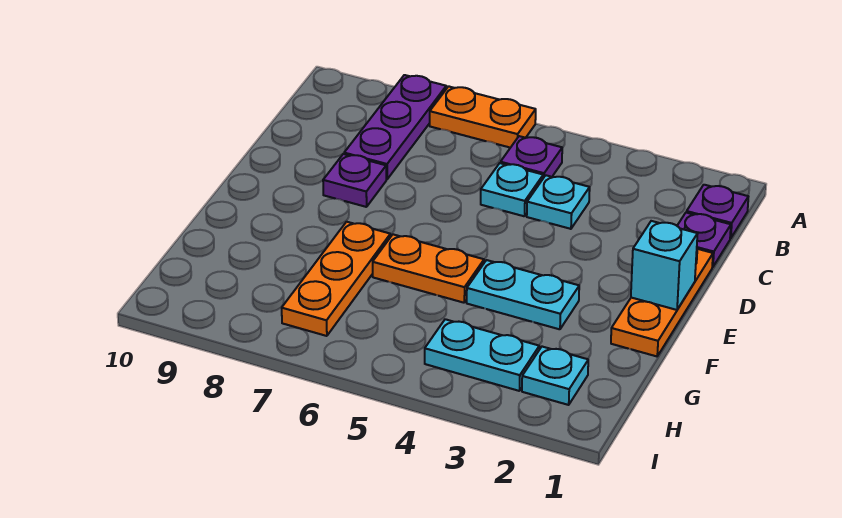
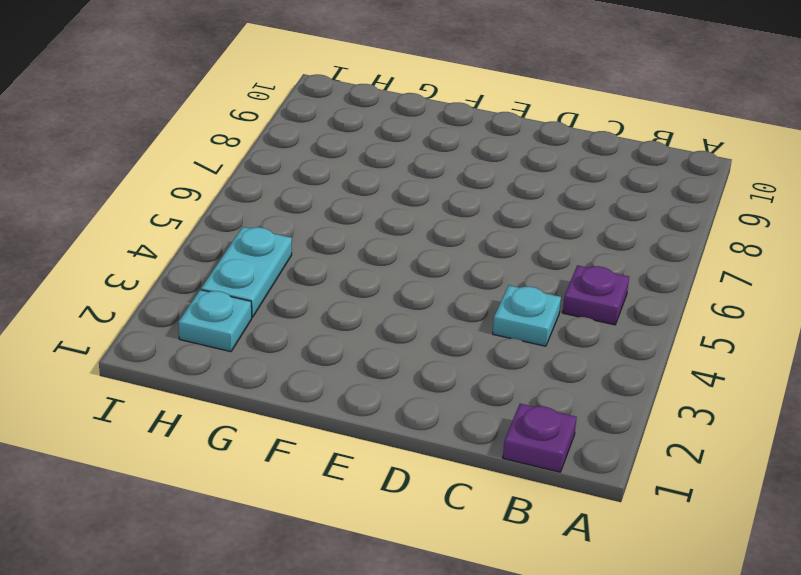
none -> orange 1x2 plate [430,86,536,148]
none -> purple 1x3 plate [344,75,446,179]
none -> purple 1x1 plate [677,212,731,267]

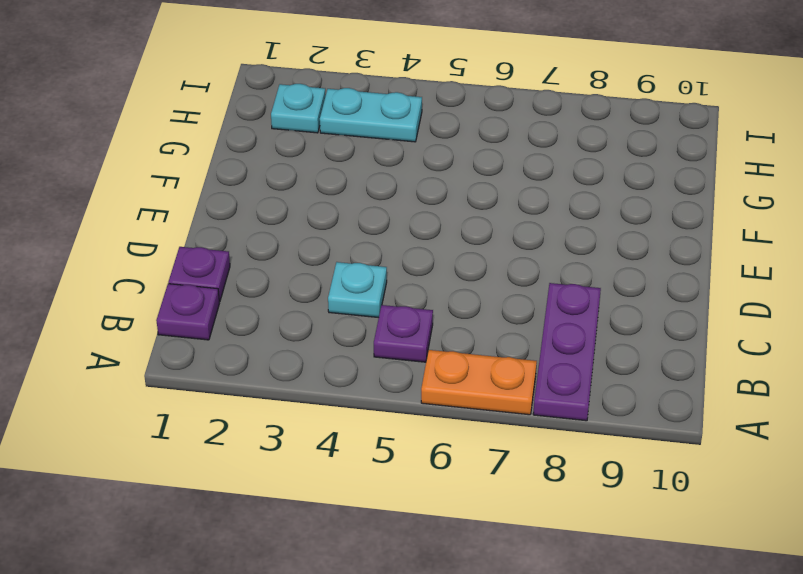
none -> cyan 1x1 plate [481,163,543,216]
none -> orange 1x3 plate [611,249,713,356]
none -> purple 1x1 plate [323,154,386,207]

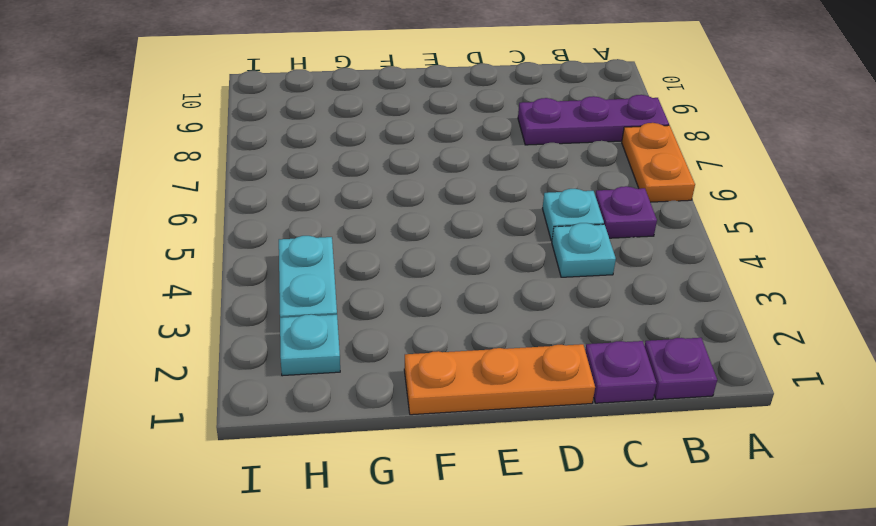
none -> purple 1x1 plate [323,154,386,207]
none -> cyan 1x2 plate [467,260,579,329]
none -> orange 1x2 plate [373,234,484,303]

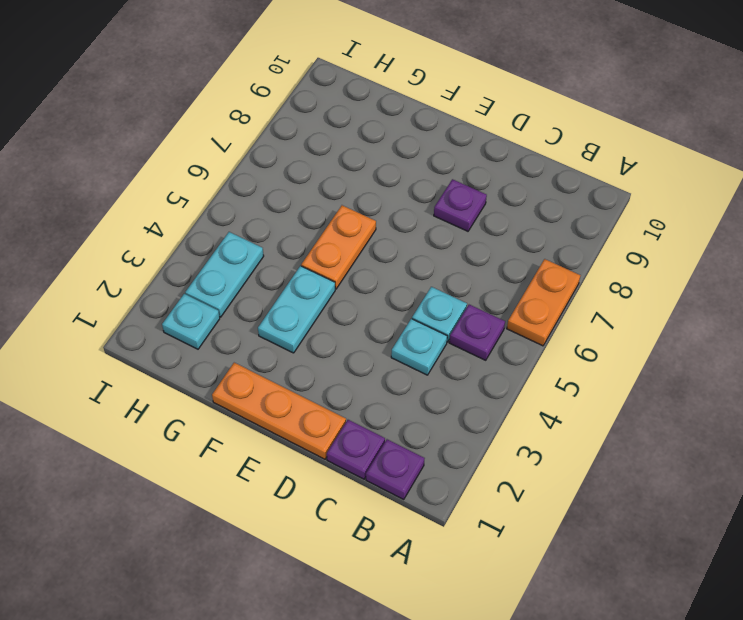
none -> purple 1x3 plate [344,75,446,179]
none -> orange 1x3 plate [282,222,390,336]
none -> cyan 1x1 brick [631,221,698,310]

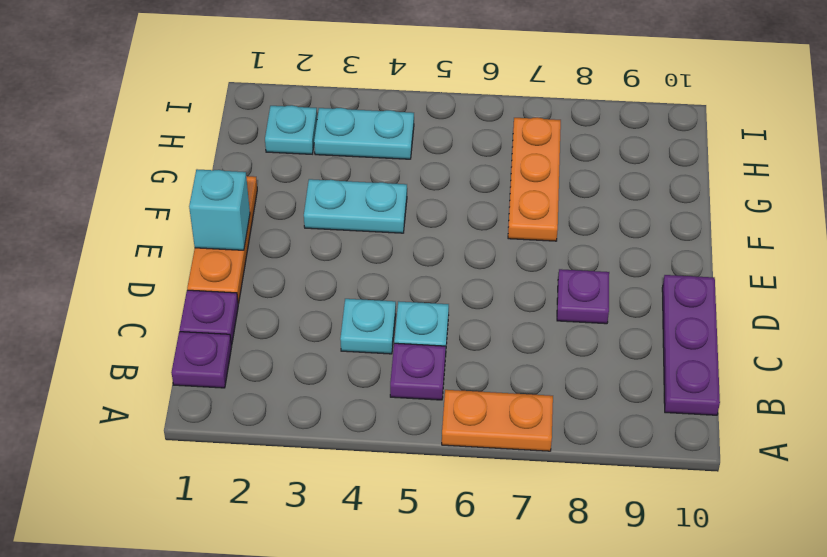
purple 1x3 plate [662,275,720,415] -> purple 1x3 plate moved to [344,75,446,179]
none -> orange 1x2 plate [373,234,484,303]

